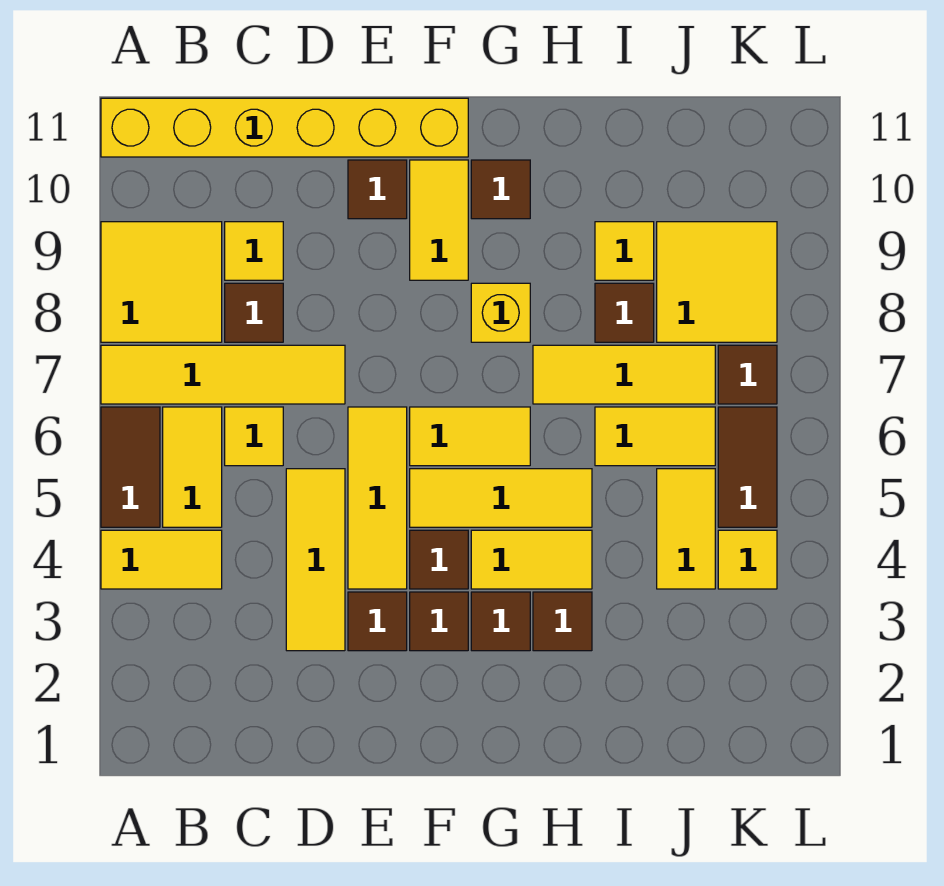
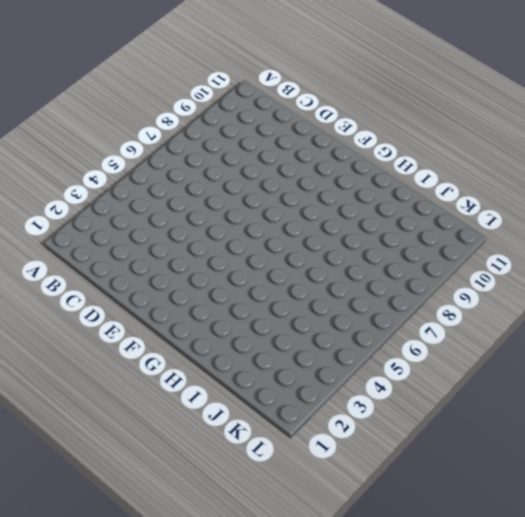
none -> yellow 1x2 tile [101,530,222,589]
none -> brown 1x2 tile [101,407,160,527]
none -> yellow 1x4 tile [101,345,345,404]
none -> yellow 2x2 tile [101,222,222,342]

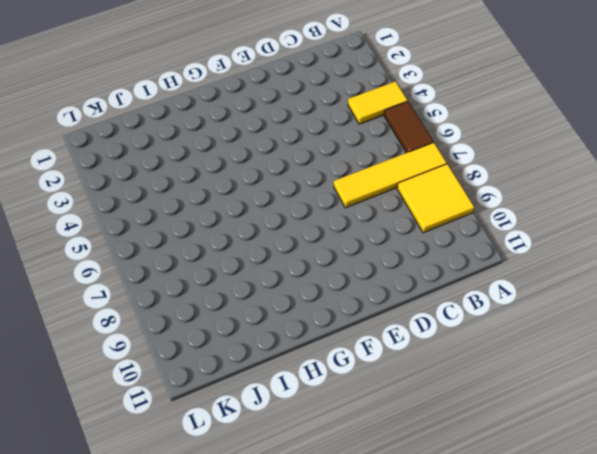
none -> yellow 1x6 brick [101,98,468,157]
none -> yellow 1x2 tile [163,407,222,527]
none -> yellow 1x1 tile [225,407,283,466]
none -> brown 1x1 tile [225,283,283,342]

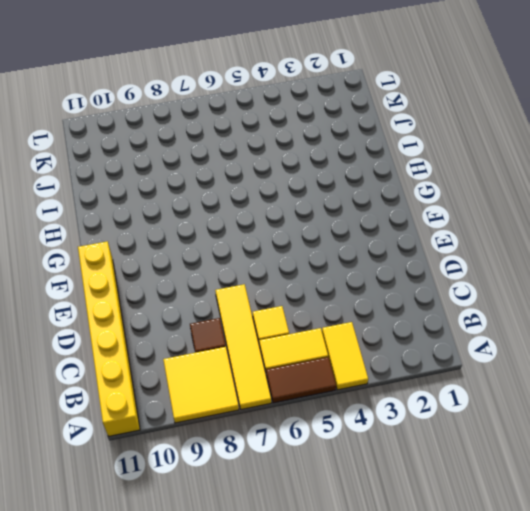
none -> yellow 1x1 tile [225,222,283,280]
none -> yellow 1x3 tile [286,469,345,651]
none -> brown 1x1 tile [348,592,407,651]
none -> yellow 1x3 tile [348,407,407,589]

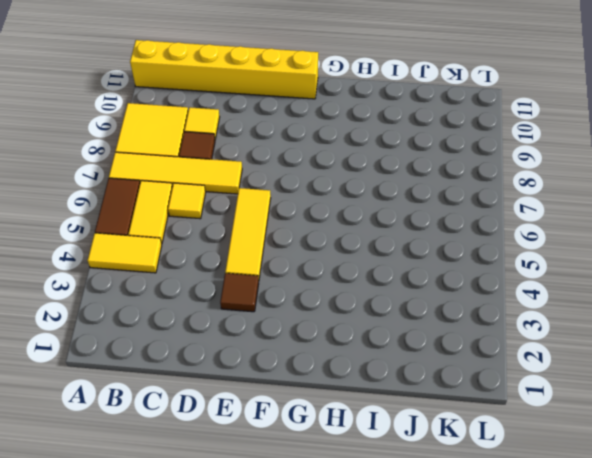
none -> yellow 1x3 tile [286,469,345,651]
none -> brown 1x1 tile [348,160,407,219]
none -> brown 1x1 tile [410,592,468,651]
none -> brown 1x1 tile [410,530,468,589]

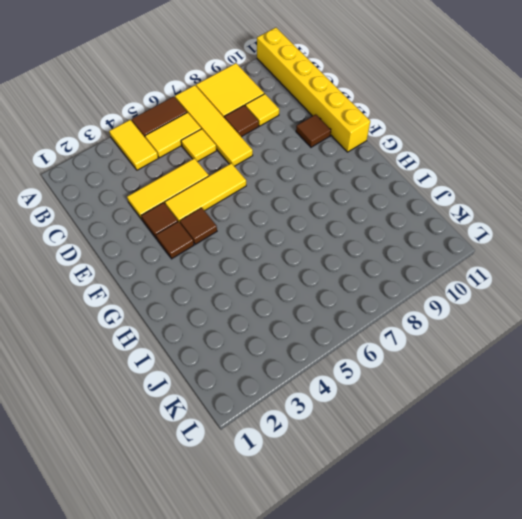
none -> yellow 1x3 tile [410,469,592,527]
none -> yellow 1x2 tile [410,407,530,466]
none -> yellow 1x2 tile [410,160,468,280]
none -> brown 1x1 tile [471,592,530,651]

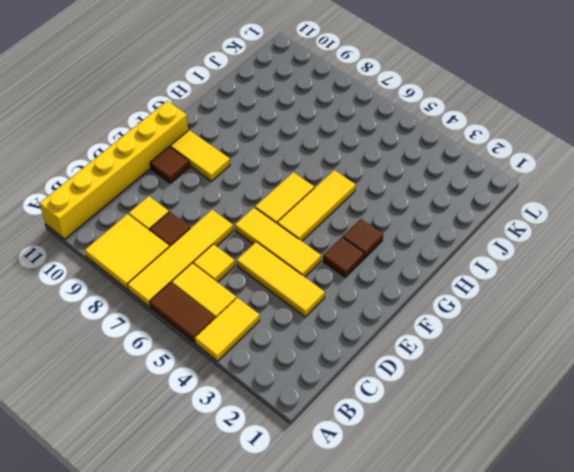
none -> brown 1x1 tile [348,592,407,651]
none -> brown 1x1 tile [410,530,468,589]
none -> yellow 1x2 tile [471,530,592,589]
none -> yellow 1x1 brick [471,283,530,342]

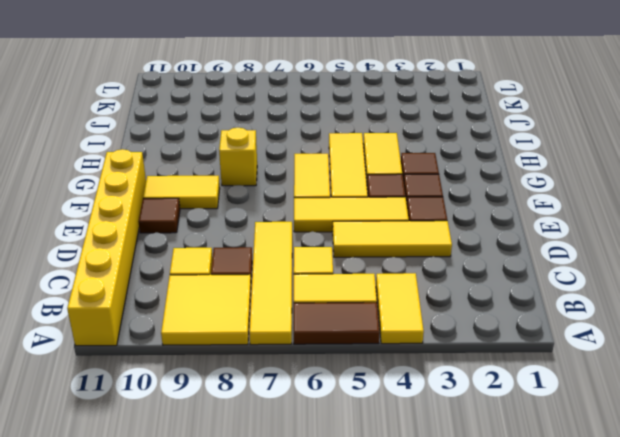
none -> brown 1x1 tile [471,160,530,219]
none -> brown 1x1 tile [533,592,592,651]
none -> yellow 1x3 tile [533,345,715,404]
none -> yellow 1x2 tile [595,407,715,466]

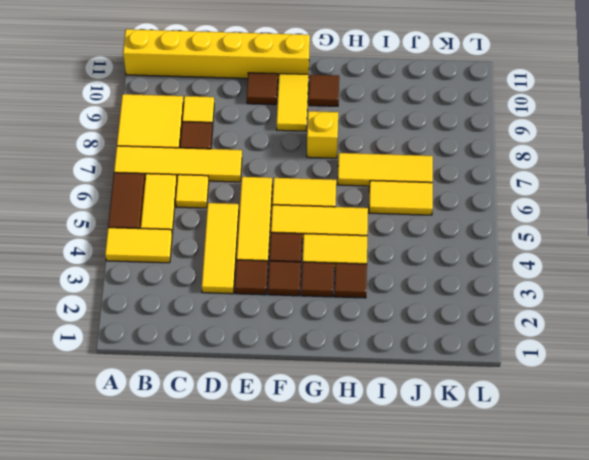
none -> brown 1x1 tile [595,283,654,342]
none -> yellow 1x1 tile [595,222,654,280]
none -> yellow 1x2 tile [657,469,715,589]
none -> yellow 2x2 tile [657,222,777,342]

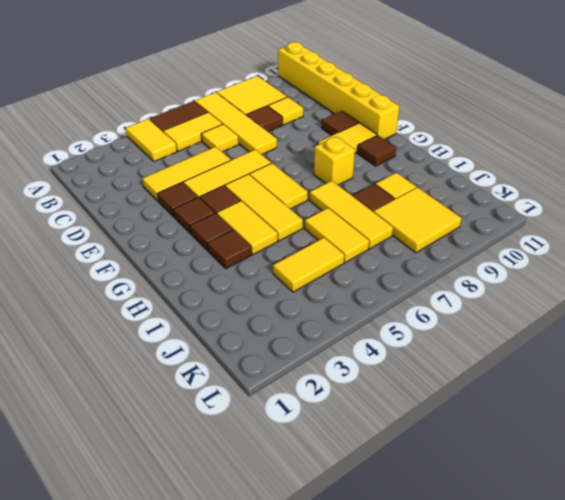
none -> yellow 1x1 tile [718,530,777,589]
none -> brown 1x2 tile [718,407,777,527]
none -> brown 1x1 tile [718,345,777,404]

